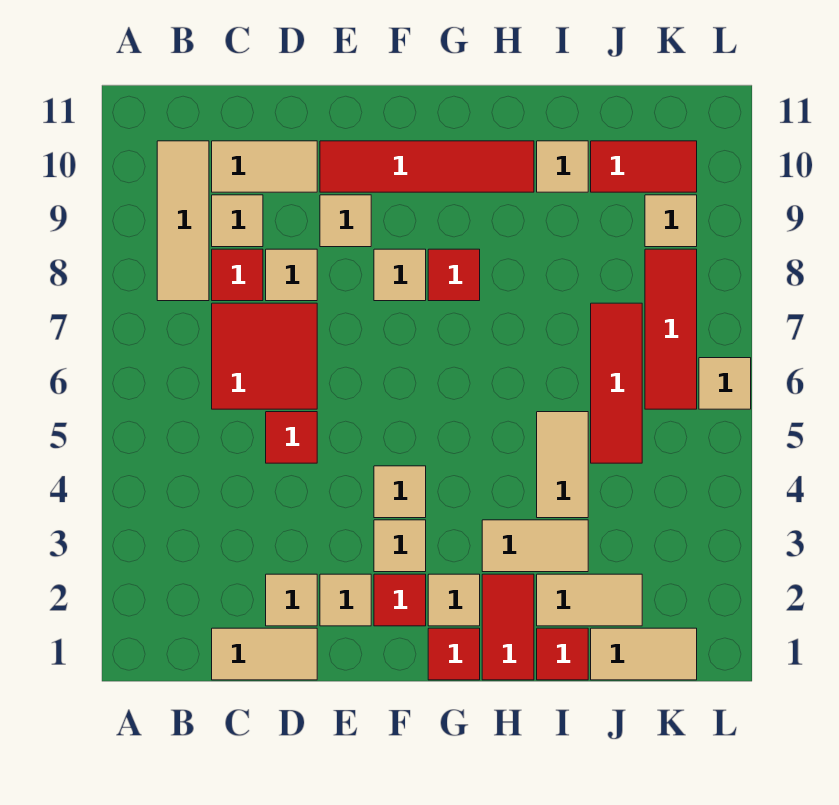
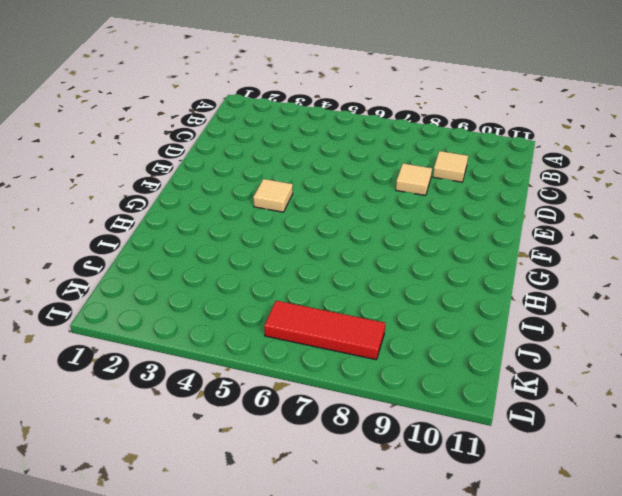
none -> tan 1x3 tile [157,141,209,301]
none -> tan 1x2 tile [212,628,317,680]
none -> red 2x2 tile [212,303,317,409]
none -> red 1x1 tile [212,249,263,301]

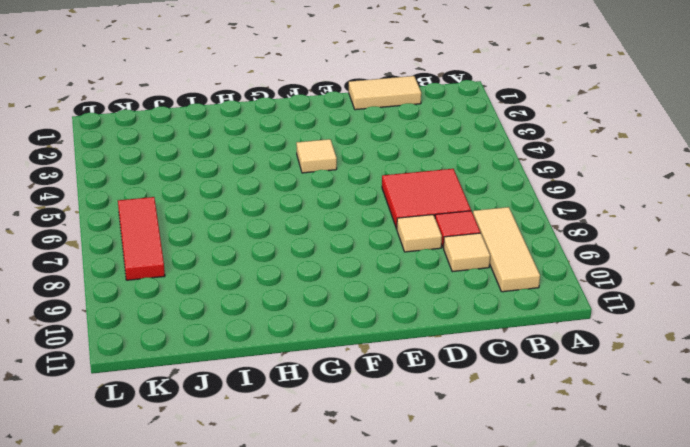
none -> tan 1x2 tile [212,141,317,192]
none -> tan 1x1 tile [266,574,317,626]
none -> red 1x1 tile [266,412,317,463]
none -> tan 1x1 tile [320,574,371,626]

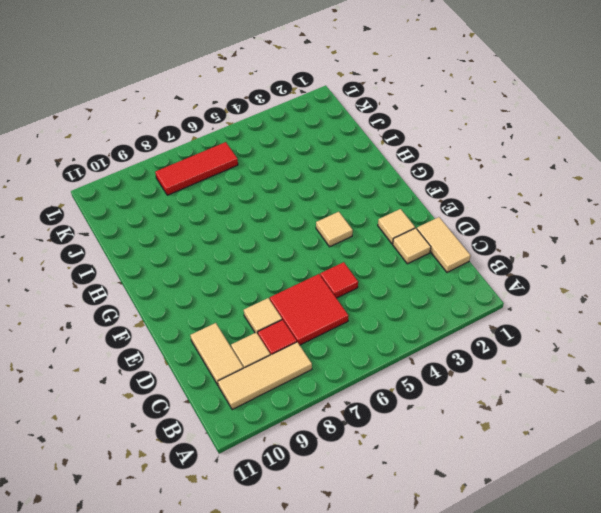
none -> tan 1x1 tile [320,195,371,247]
none -> red 1x4 tile [320,141,534,192]
none -> red 1x1 tile [374,574,426,626]
none -> tan 1x1 tile [374,520,426,572]

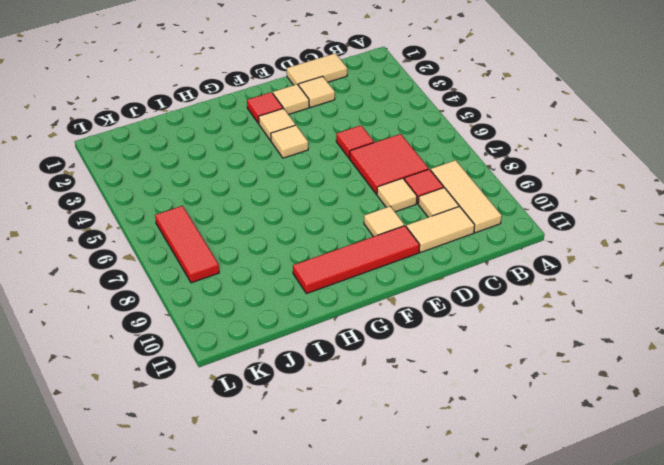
none -> tan 1x1 tile [374,249,426,301]
none -> red 1x1 tile [428,628,480,680]
none -> tan 1x1 tile [428,574,480,626]
none -> red 1x1 tile [428,249,480,301]

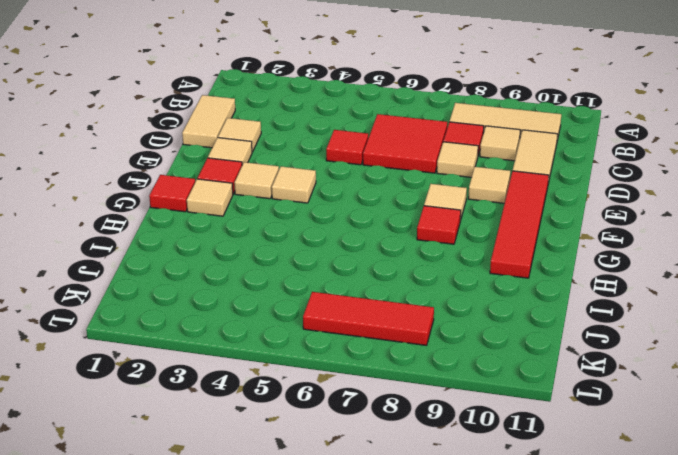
none -> red 1x2 tile [482,574,534,680]
none -> tan 1x2 tile [482,520,588,572]
none -> red 1x1 tile [537,628,588,680]
none -> tan 1x2 tile [537,574,642,626]

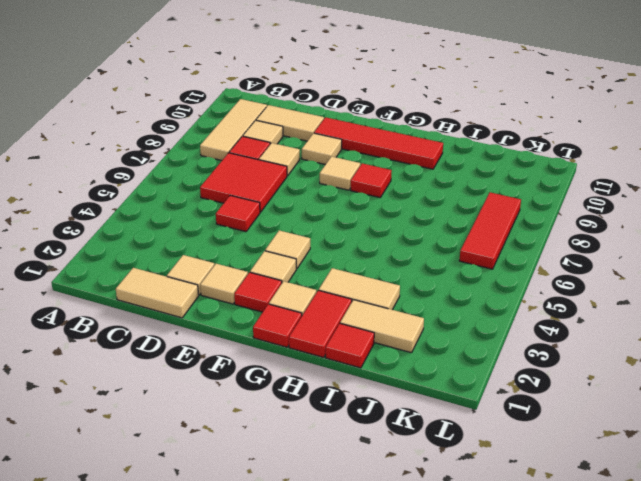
none -> tan 1x2 tile [537,412,588,518]
none -> tan 1x1 tile [537,141,588,192]
none -> tan 1x2 tile [591,628,697,680]
none -> red 1x3 tile [591,303,642,463]

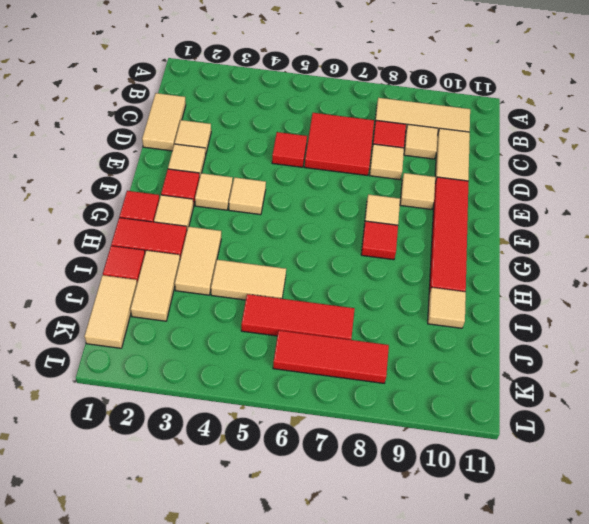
none -> red 1x2 tile [591,141,697,192]
none -> tan 1x1 tile [645,195,697,247]
none -> tan 1x1 tile [699,358,751,409]

